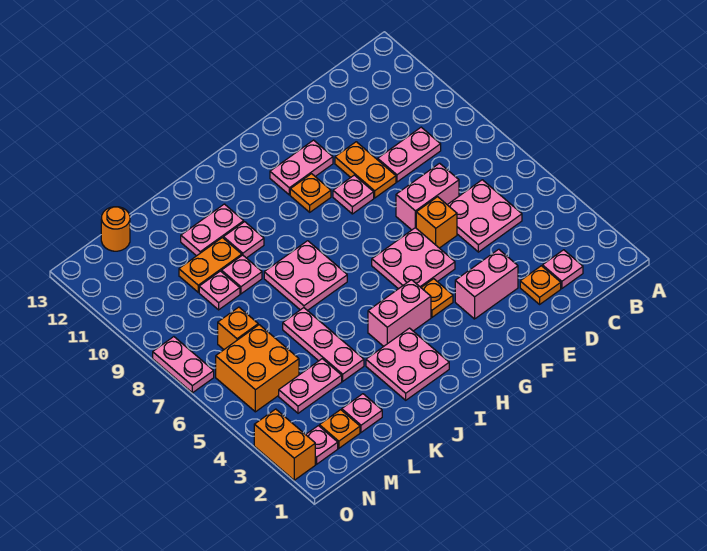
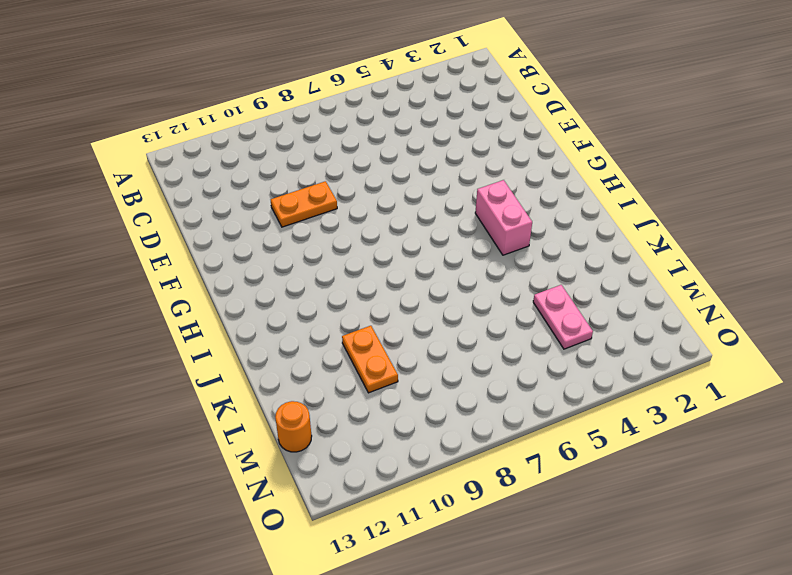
none -> pink 1x1 plate [542,250,583,288]
none -> pink 2x2 plate [448,180,522,252]
none -> pink 1x2 plate [378,127,441,182]
none -> orange 1x1 plate [520,266,561,304]

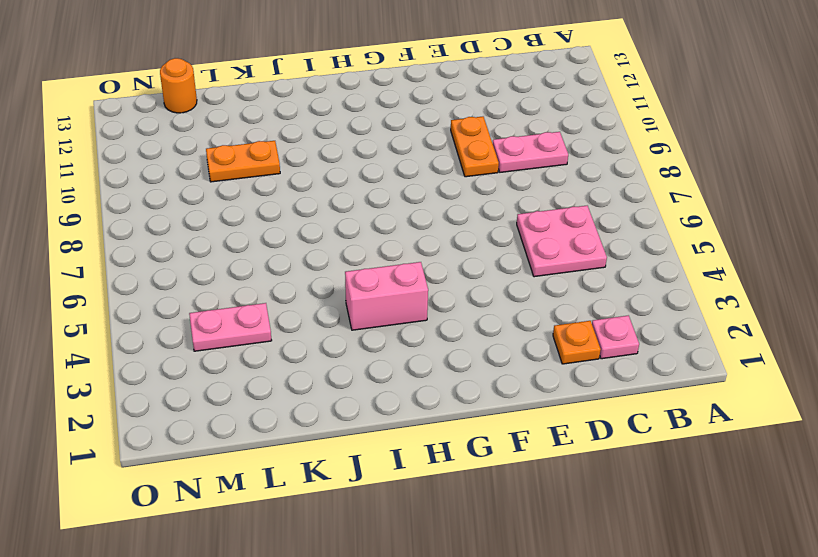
none -> pink 1x2 brick [396,163,459,230]
none -> pink 1x2 brick [455,249,518,319]
none -> orange 1x1 brick [416,197,457,248]
none -> pink 2x2 plate [372,228,455,289]

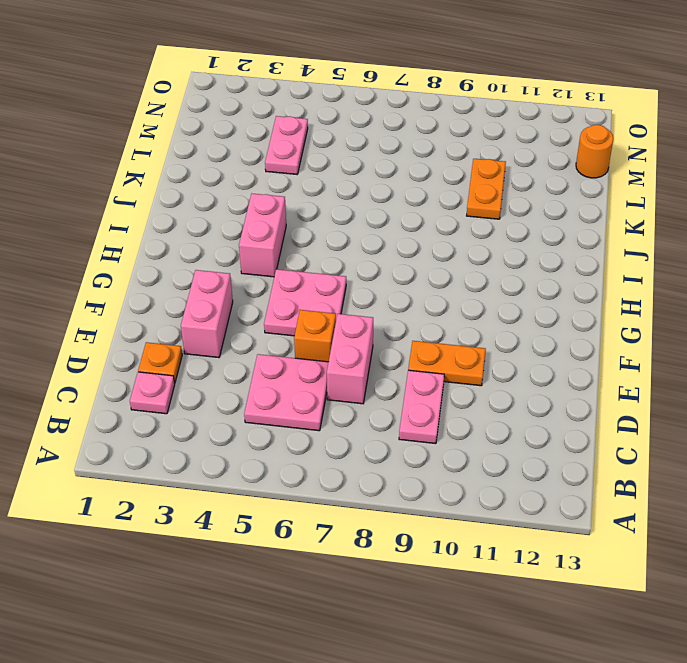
none -> pink 1x1 plate [333,175,374,214]
none -> pink 1x2 plate [270,140,333,195]
none -> orange 1x1 plate [421,279,453,317]
none -> orange 1x1 plate [290,174,331,212]

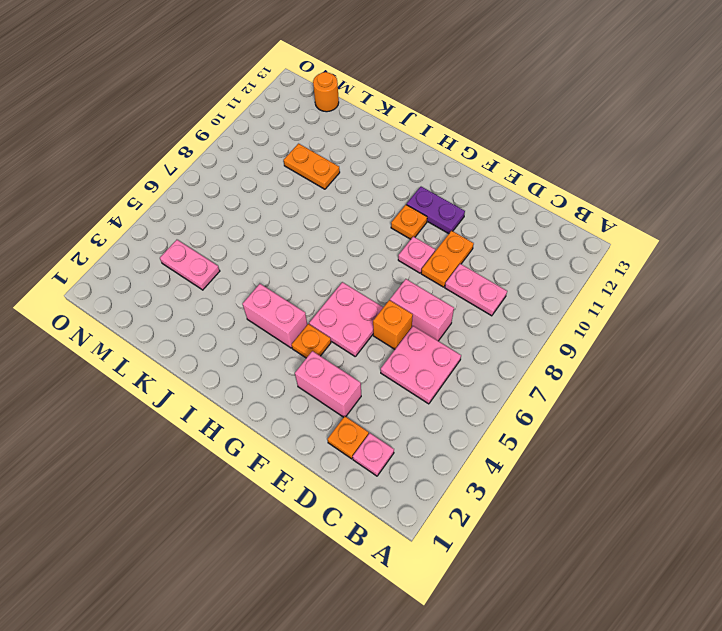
purple 1x2 plate [407,187,465,234] -> pink 1x2 plate [270,140,333,195]
none -> pink 2x2 plate [366,328,449,400]
none -> pink 2x2 plate [264,241,347,311]
none -> pink 1x1 plate [223,222,264,258]
none -> pink 1x2 plate [181,204,244,256]

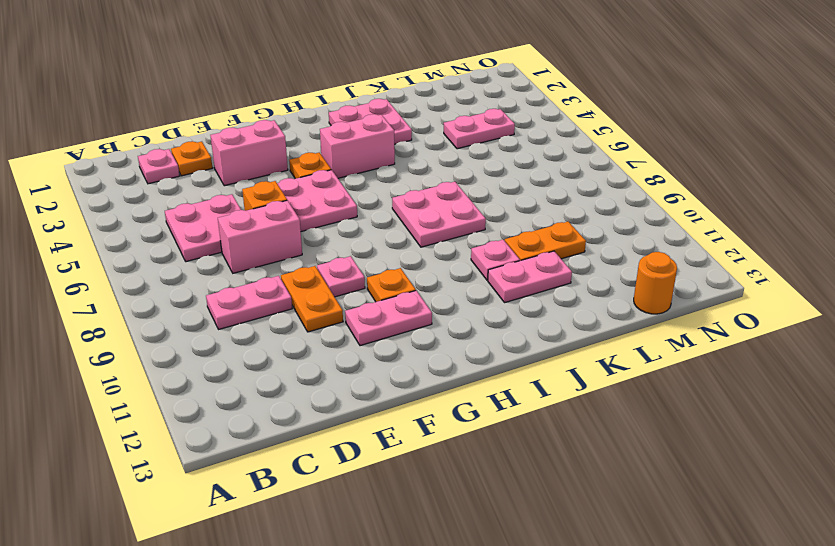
none -> pink 1x3 plate [283,308,364,381]
none -> pink 1x1 plate [222,255,262,294]
none -> pink 1x1 plate [342,394,382,432]
none -> pink 1x1 plate [199,271,240,310]

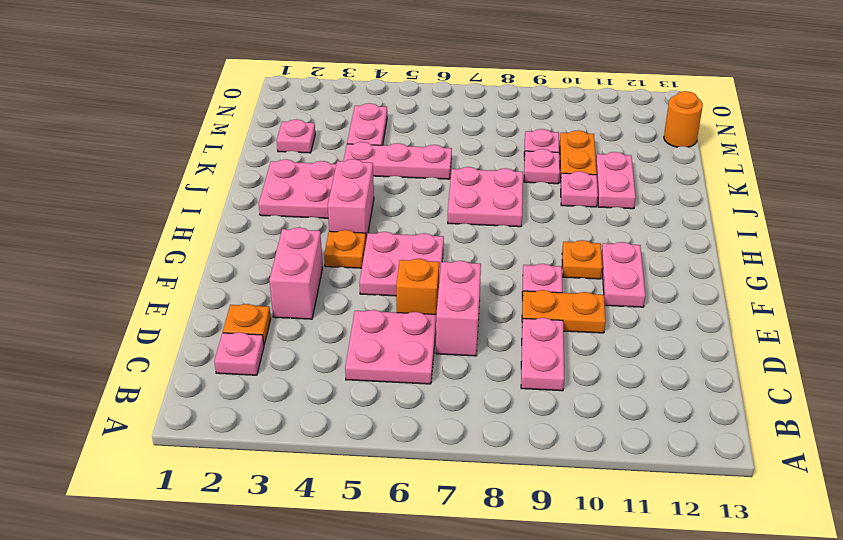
none -> orange 1x1 plate [319,410,360,448]
none -> orange 2x2 brick [216,325,299,412]
none -> orange 1x1 brick [218,307,258,349]
none -> pink 1x1 plate [306,426,338,464]

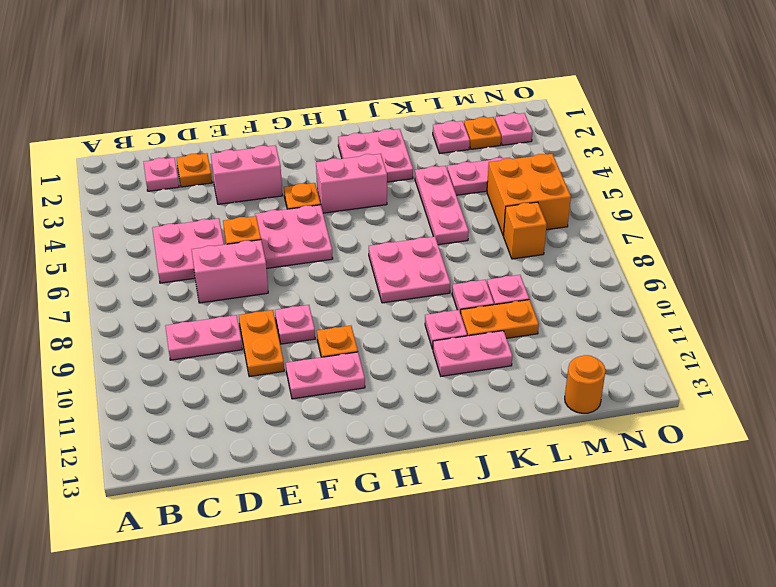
none -> orange 1x2 brick [254,409,315,480]
none -> pink 1x2 plate [153,337,214,393]

